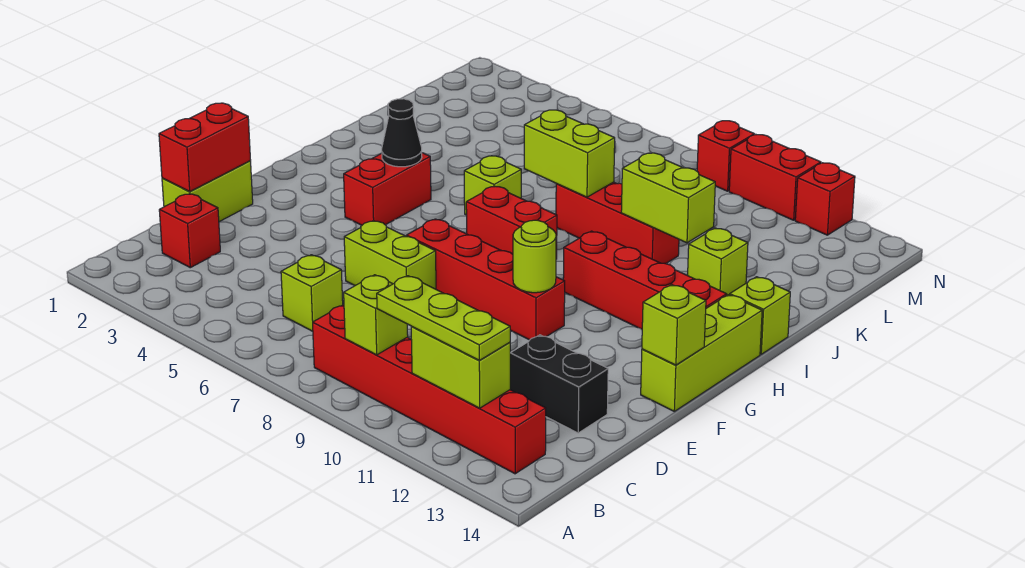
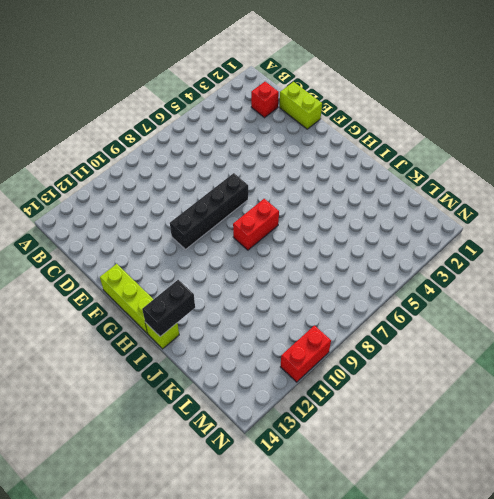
black 1x4 brick [170,173,248,249] -> red 1x4 brick [407,219,565,340]
black 1x2 brick [142,280,195,337] -> black 1x2 brick moved to [510,335,608,433]
none -> red 1x6 brick [313,305,546,474]
none -> lime 1x1 brick [281,255,343,331]
none -> lime 1x2 brick [344,221,436,289]

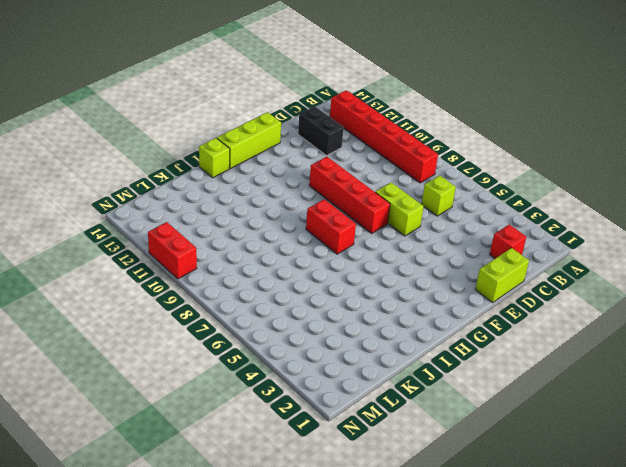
none -> red 1x2 brick [344,153,431,225]
none -> red 1x4 brick [563,231,727,329]
none -> lime 1x1 brick [464,156,521,215]

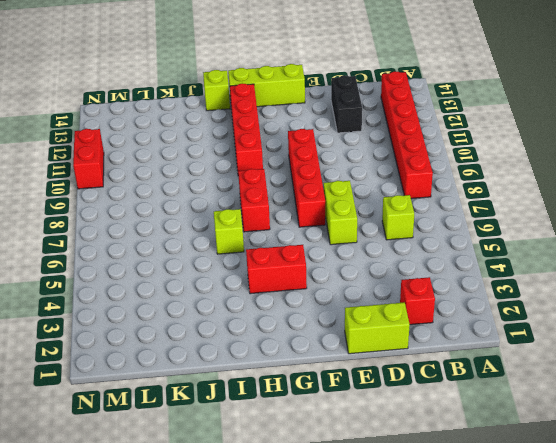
none -> red 1x3 brick [556,182,679,264]
none -> lime 1x1 brick [688,228,748,295]
none -> red 1x1 brick [697,121,754,191]

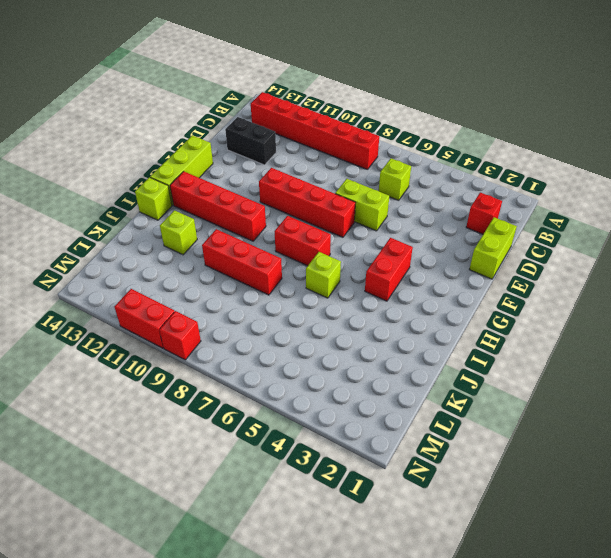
none -> red 1x1 brick [795,163,855,235]
none -> lime 1x1 brick [344,275,408,355]
none -> lime 1x2 brick [411,327,510,408]

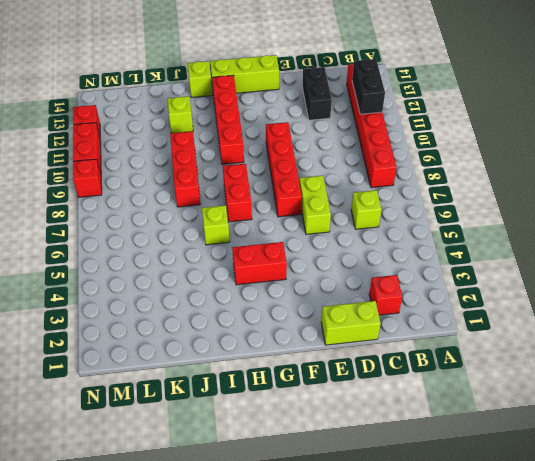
black 1x2 brick [352,59,385,114] -> lime 1x2 brick [411,327,510,408]
none -> lime 1x1 brick [344,275,408,355]
none -> red 1x2 brick [159,103,250,192]
none -> lime 1x1 round brick [513,220,556,293]

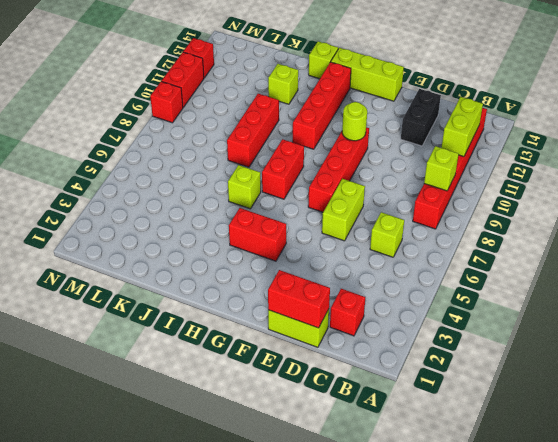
none -> lime 1x1 brick [642,285,706,365]
none -> black 1x1 cone [382,99,422,167]
none -> lime 1x2 brick [524,110,615,197]

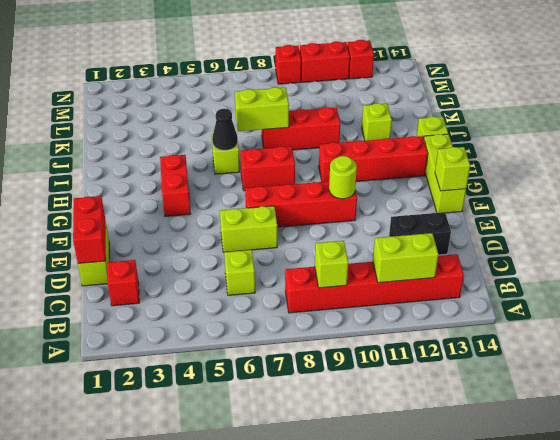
black 1x1 cone [212,109,238,150] -> black 1x1 cone moved to [382,99,422,167]
none -> lime 1x2 brick [621,153,715,243]
none -> lime 1x3 plate [377,276,510,360]

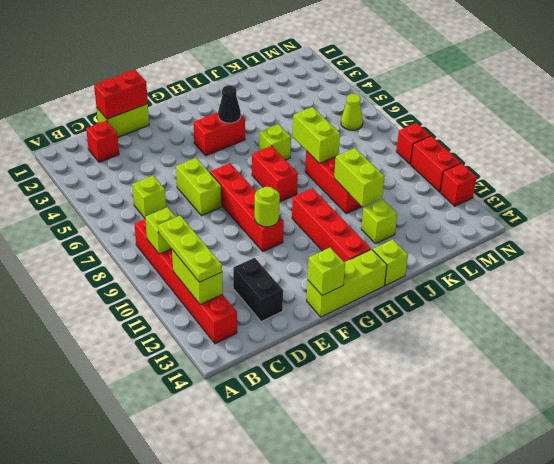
lime 1x1 cone [341,94,363,130] -> none

